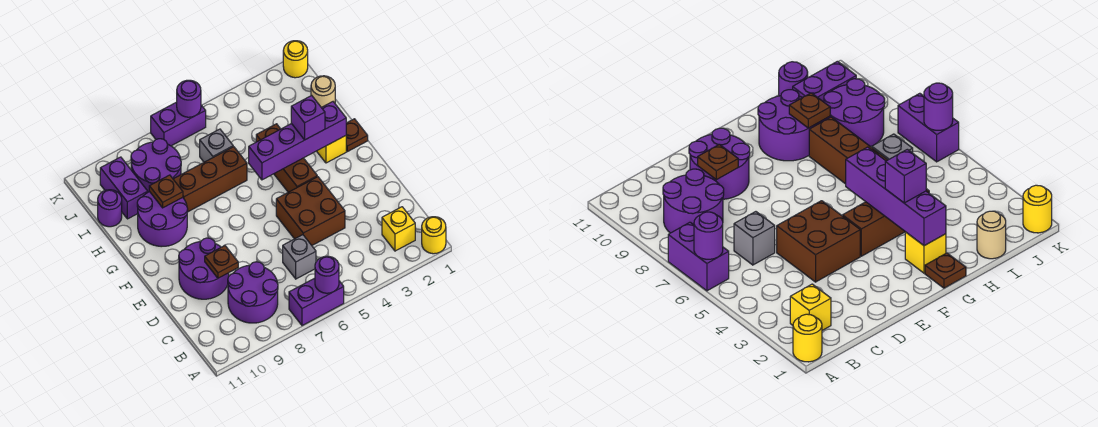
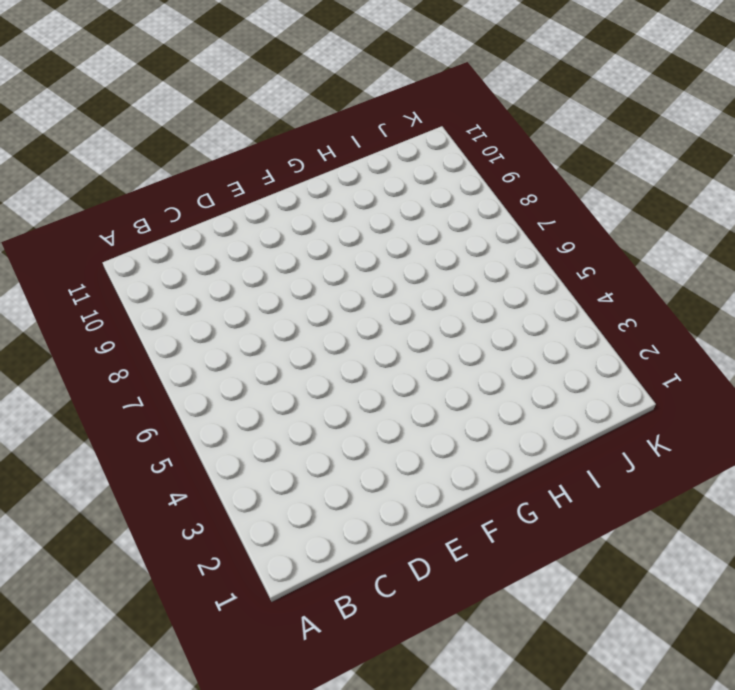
none -> yellow 1x1 round brick [422,217,446,254]
none -> purple 1x2 brick [289,278,344,326]
none -> yellow 1x1 brick [382,207,415,251]

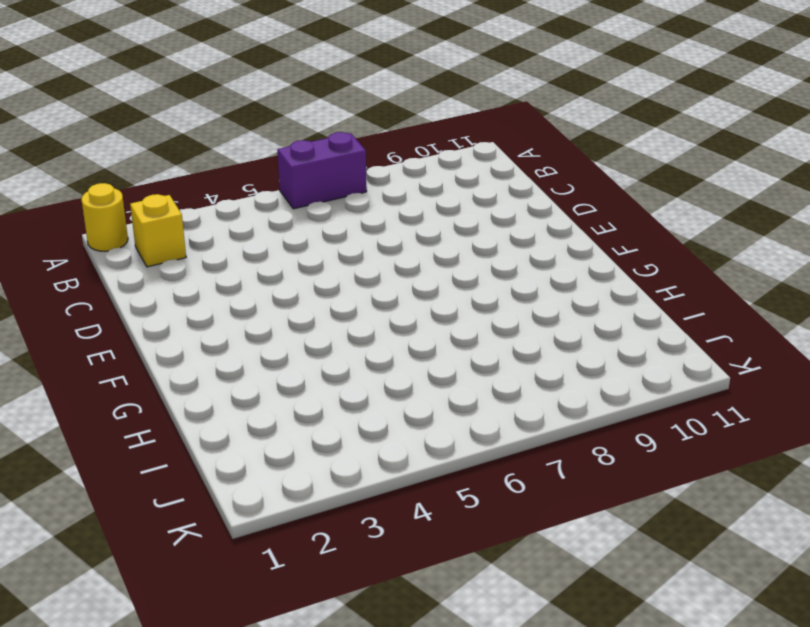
none -> purple 2x2 round brick [228,262,278,323]
none -> grey 1x1 brick [283,235,316,279]
none -> brown 2x2 brick [276,177,345,245]

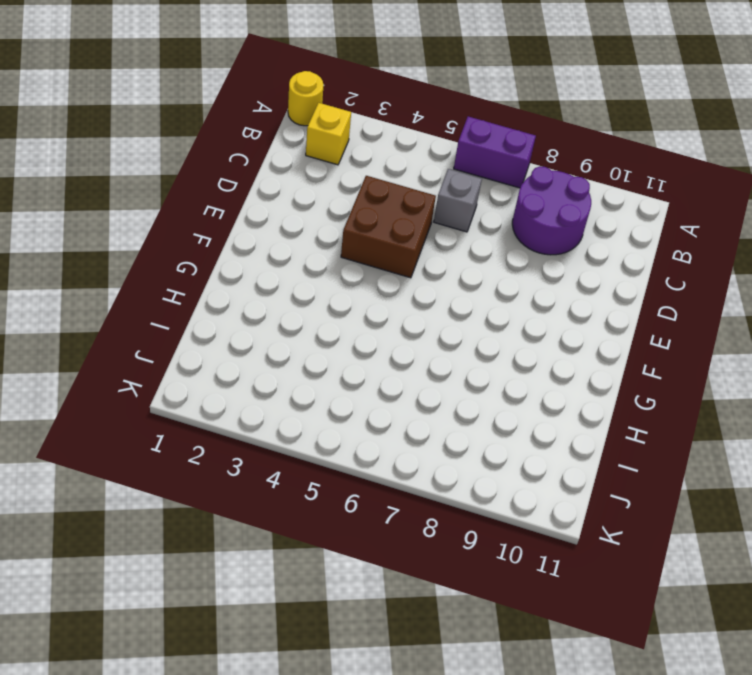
none -> purple 2x2 round brick [179,238,229,299]
none -> brown 1x3 brick [256,124,317,192]
none -> brown 1x1 plate [346,119,368,152]

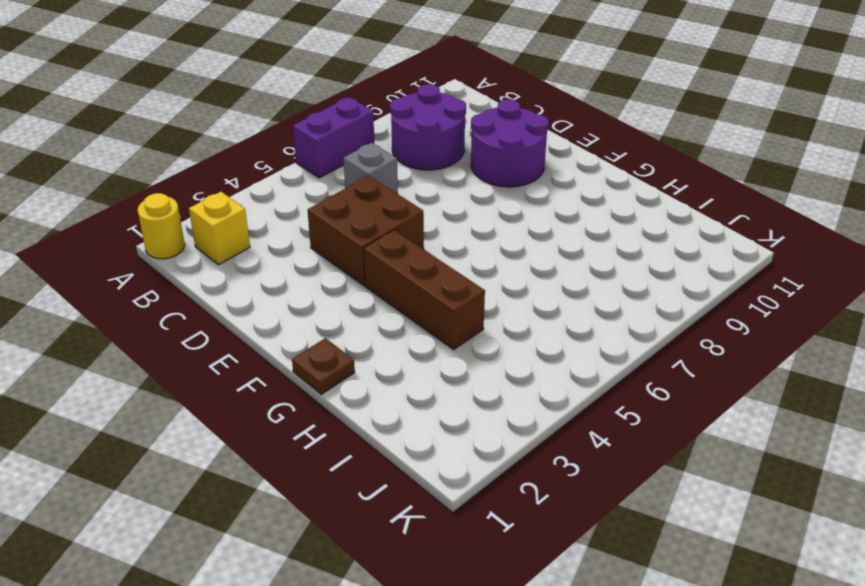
none -> yellow 1x1 brick [317,136,346,163]
none -> purple 2x2 round brick [137,192,188,247]
none -> brown 1x3 brick [173,147,247,212]

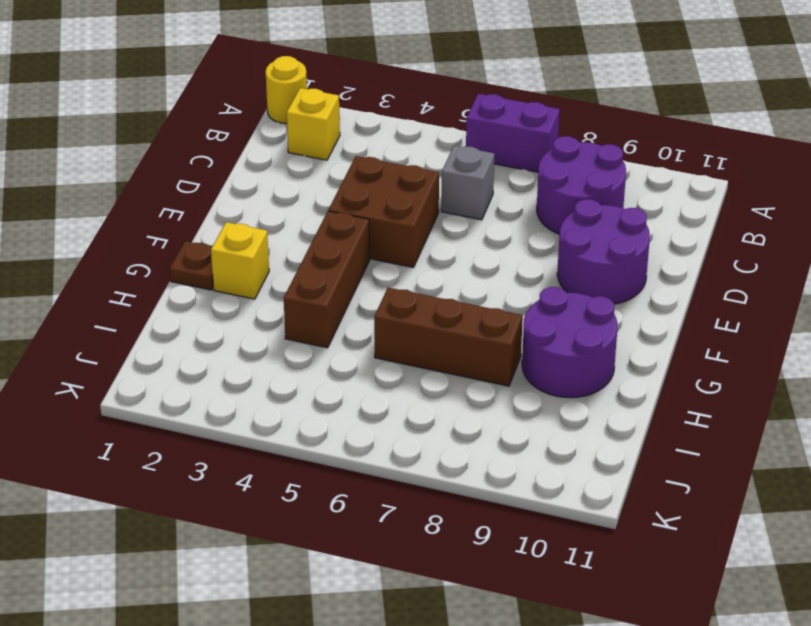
none -> tan 1x1 round brick [311,76,335,107]
none -> grey 1x1 brick [200,129,233,162]
none -> purple 2x2 round brick [131,139,181,192]

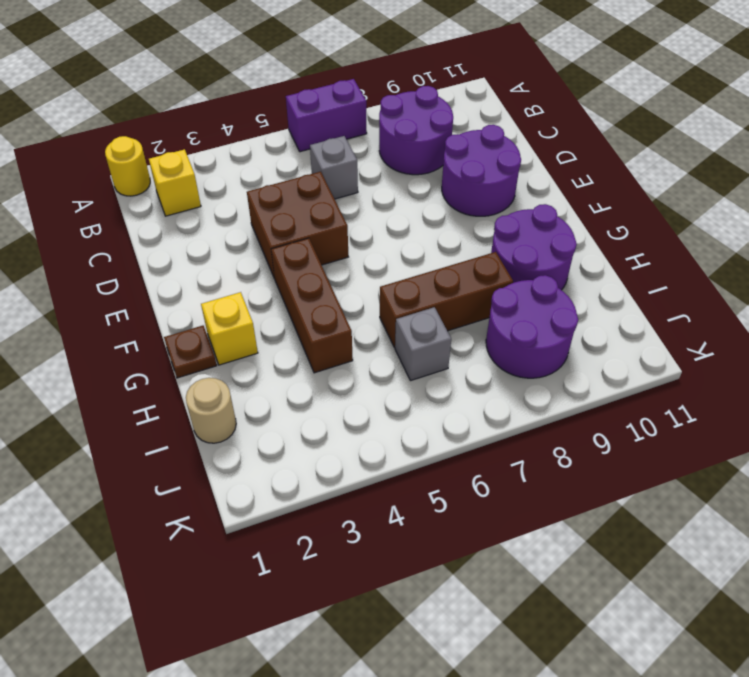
none -> purple 1x2 brick [100,157,148,219]
none -> purple 1x1 round brick [98,190,122,227]
none -> yellow 1x1 round brick [283,41,308,78]

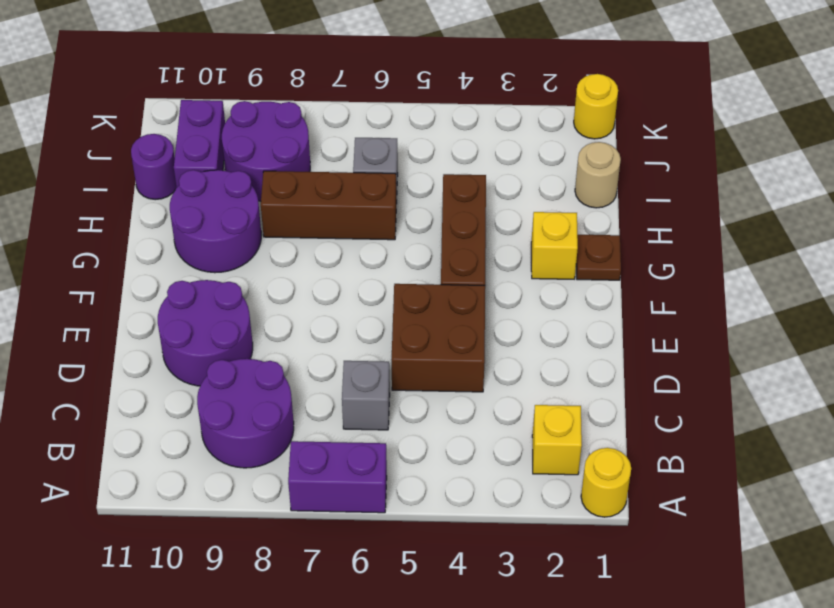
none -> purple 1x2 brick [151,102,206,146]
none -> purple 1x1 round brick [315,256,339,293]
none -> brown 1x1 plate [205,245,238,278]

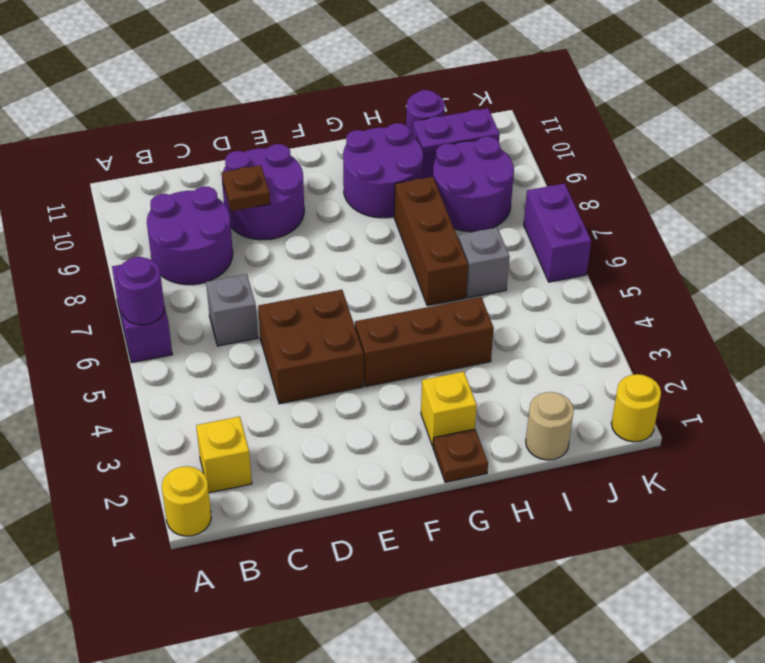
none -> purple 1x4 brick [249,102,346,180]
none -> brown 1x1 plate [149,175,183,208]
none -> purple 1x1 round brick [177,80,201,117]

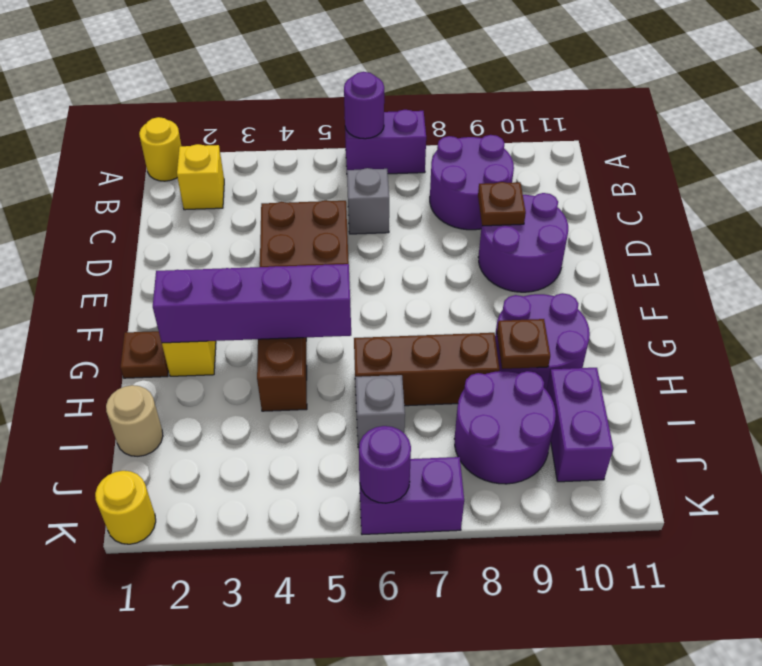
none -> purple 1x1 round brick [98,190,122,227]
none -> purple 1x1 brick [291,95,325,140]

